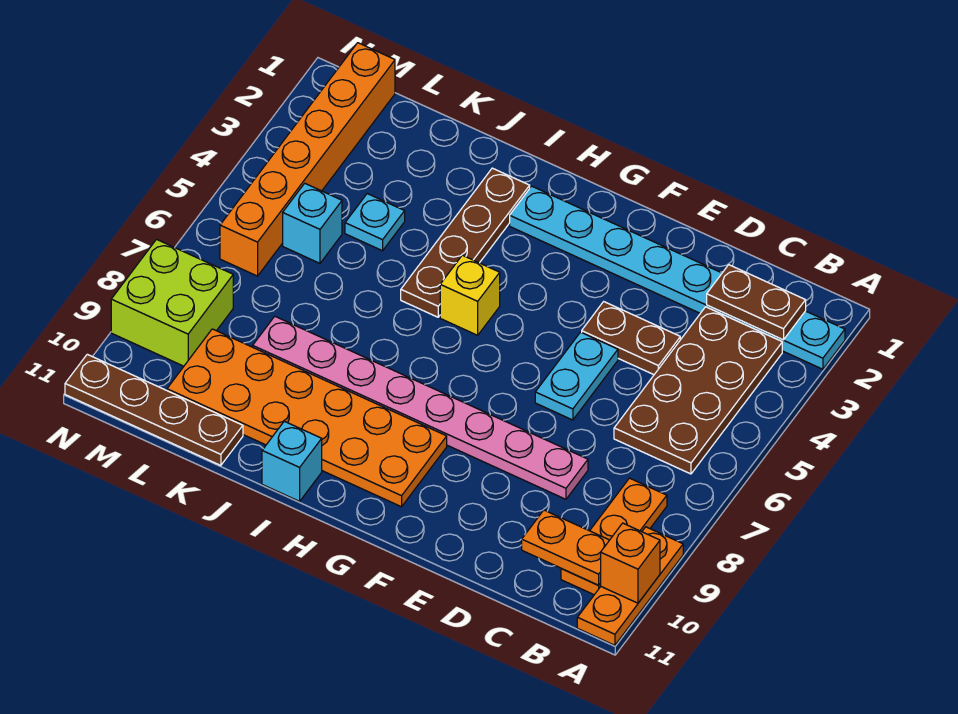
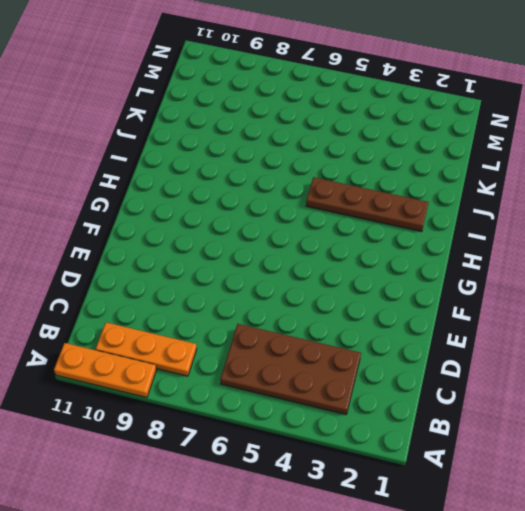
none -> cyan 1x8 plate [510,186,845,369]
none -> brown 1x2 plate [582,302,680,375]
none -> pink 1x8 plate [253,316,588,499]

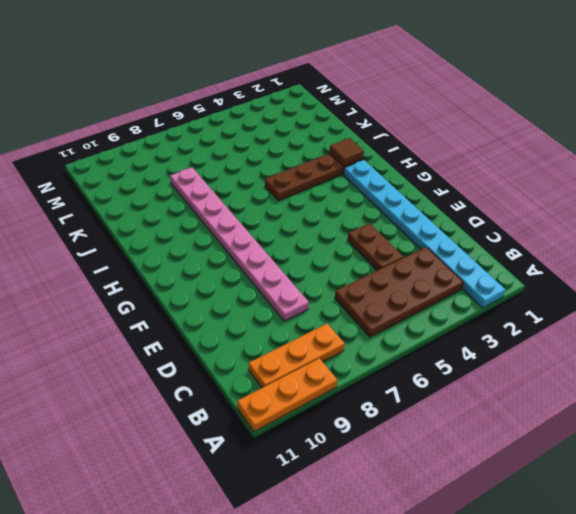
brown 1x1 tile [329,138,364,166] -> none
none -> cyan 1x2 plate [535,332,618,420]
none -> orange 2x6 plate [167,329,447,507]
none -> yellow 1x1 brick [440,255,500,335]

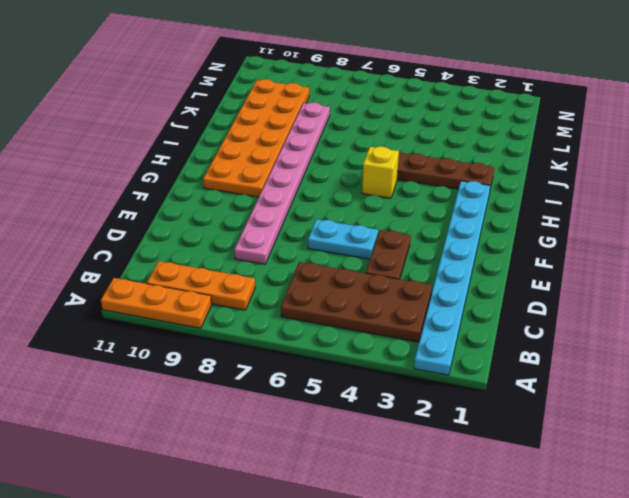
none -> cyan 1x1 brick [262,421,322,501]
none -> cyan 1x1 plate [345,194,405,251]
none -> brown 1x4 plate [65,354,243,466]

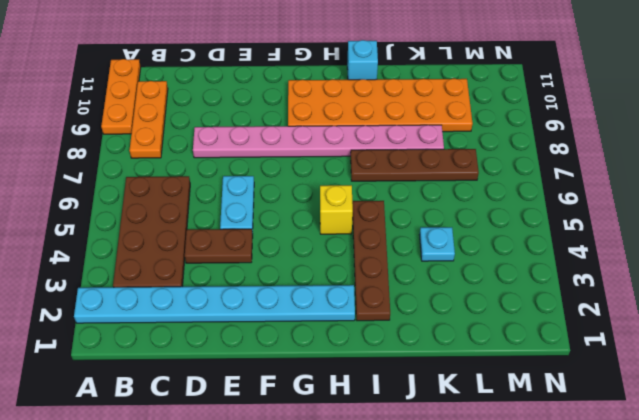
brown 1x4 plate [351,149,479,181] -> brown 1x4 plate moved to [65,354,243,466]
none -> cyan 1x1 brick [283,183,342,263]
none -> orange 1x6 brick [220,43,395,276]
none -> lime 2x2 brick [111,239,233,366]

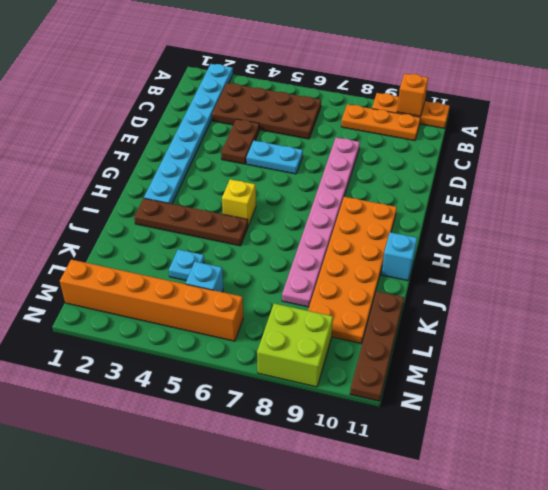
none -> brown 1x2 plate [707,265,806,340]
none -> orange 1x2 plate [522,510,609,585]

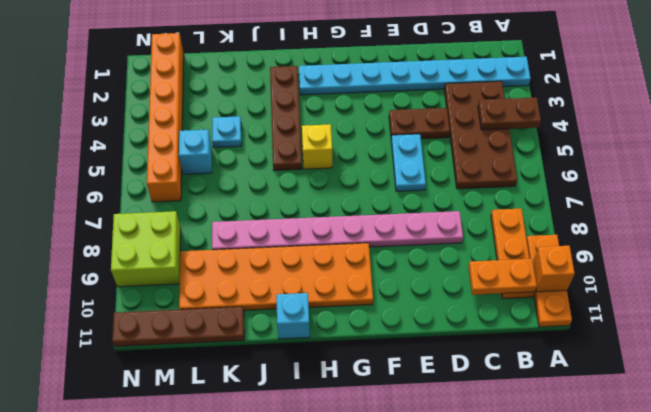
brown 1x2 plate [478,97,541,130] -> brown 1x2 plate moved to [707,265,806,340]

